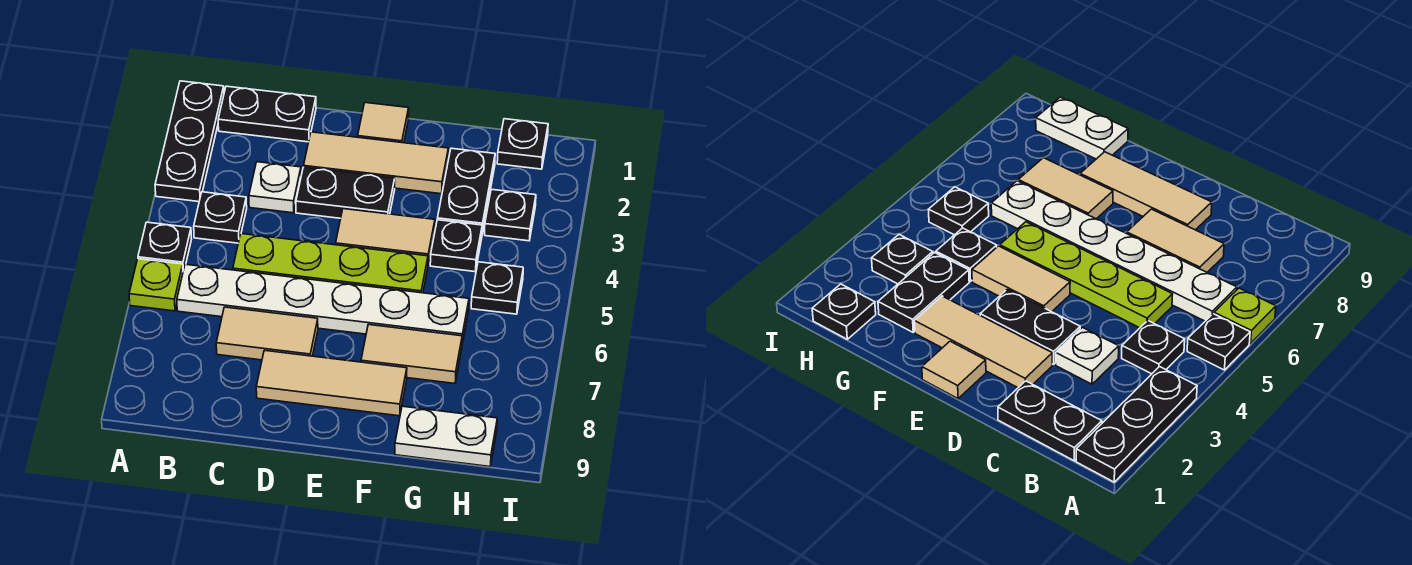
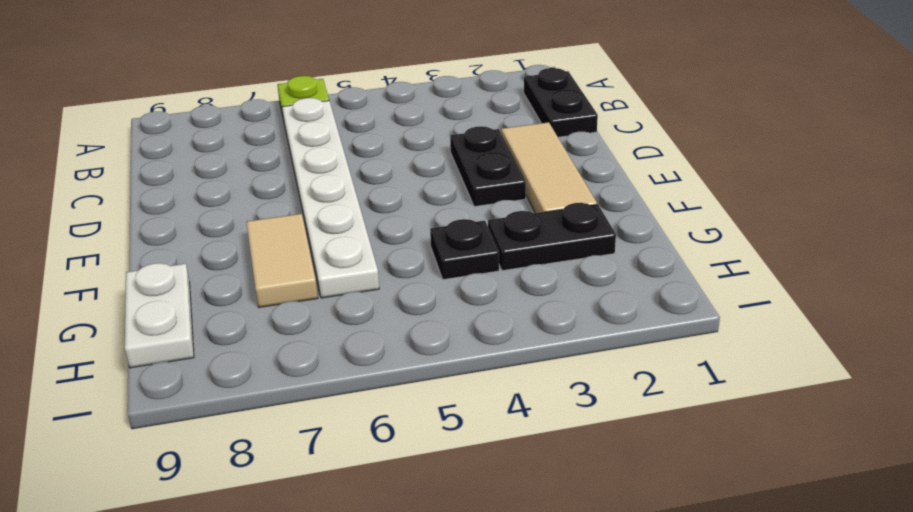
none -> black 1x3 plate [155,81,224,202]
none -> black 1x1 plate [138,222,192,270]
none -> black 1x1 plate [194,192,247,243]

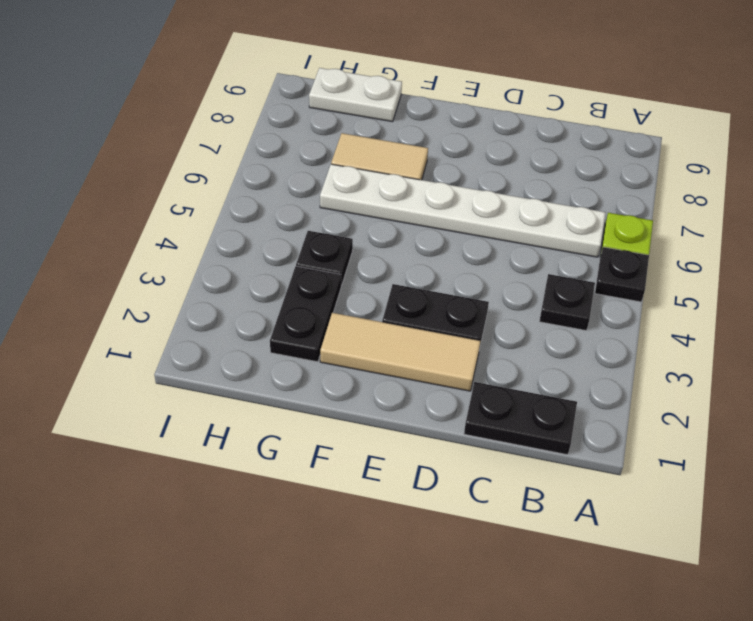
none -> black 1x3 plate [155,81,224,202]
none -> white 1x1 plate [249,162,301,213]
none -> lime 1x4 plate [233,234,428,293]

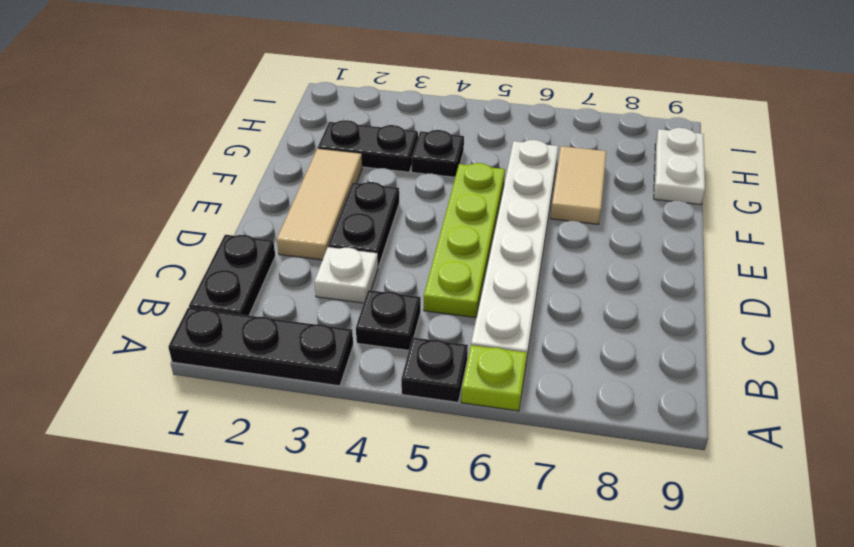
none -> tan 1x2 tile [216,307,318,360]
none -> tan 1x3 tile [256,350,407,416]
none -> tan 1x1 tile [358,103,409,143]

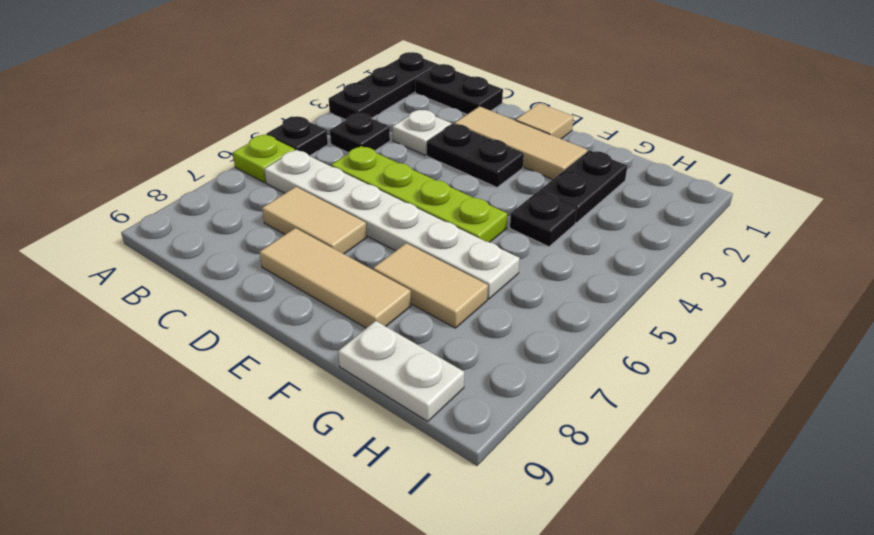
none -> tan 1x2 tile [336,209,435,264]
none -> black 1x1 plate [497,119,548,169]
none -> black 1x1 plate [485,189,536,241]

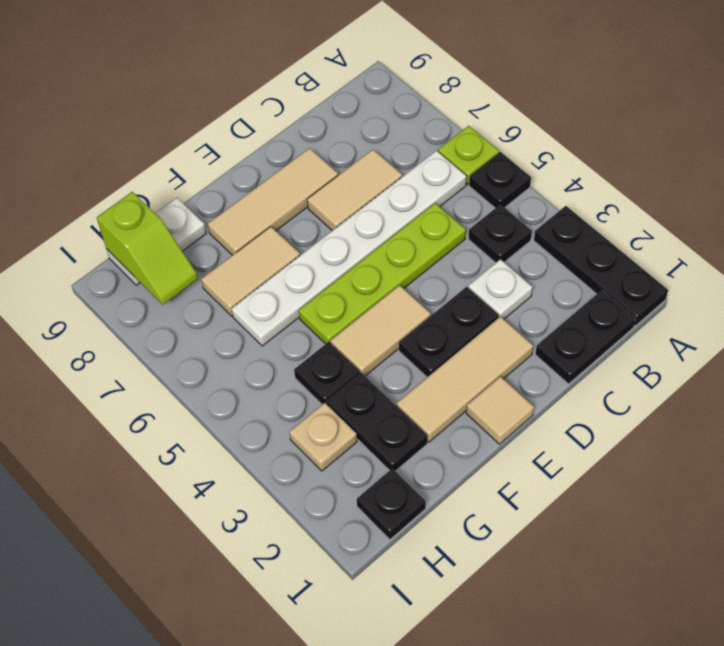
tan 1x1 plate [289,403,357,471] -> black 1x1 plate [485,189,536,241]
lime 1x2 slope [97,192,198,305] -> none
none -> black 1x1 plate [471,262,523,314]

